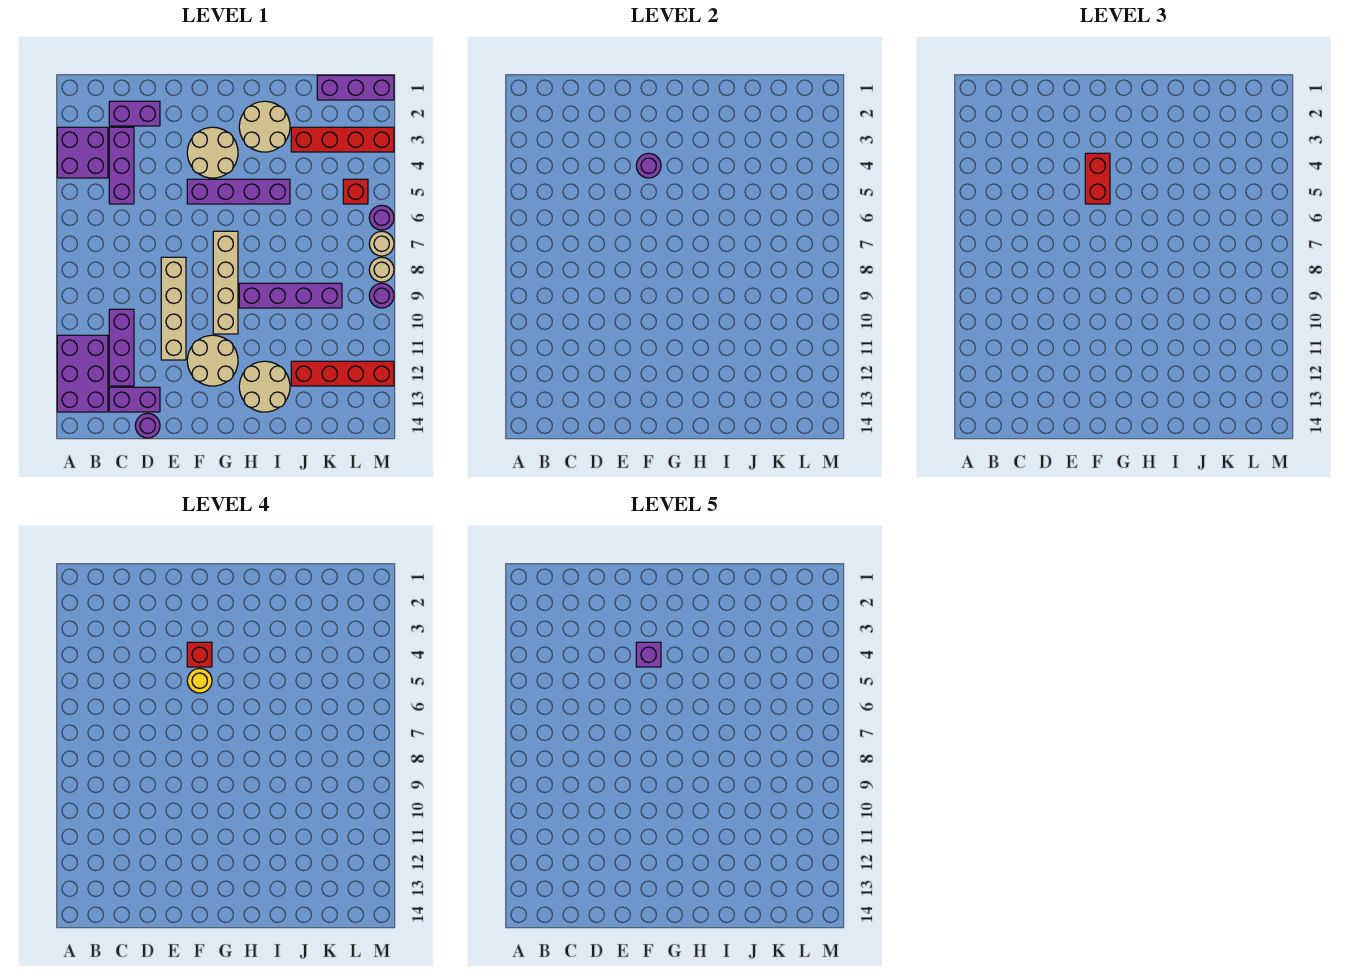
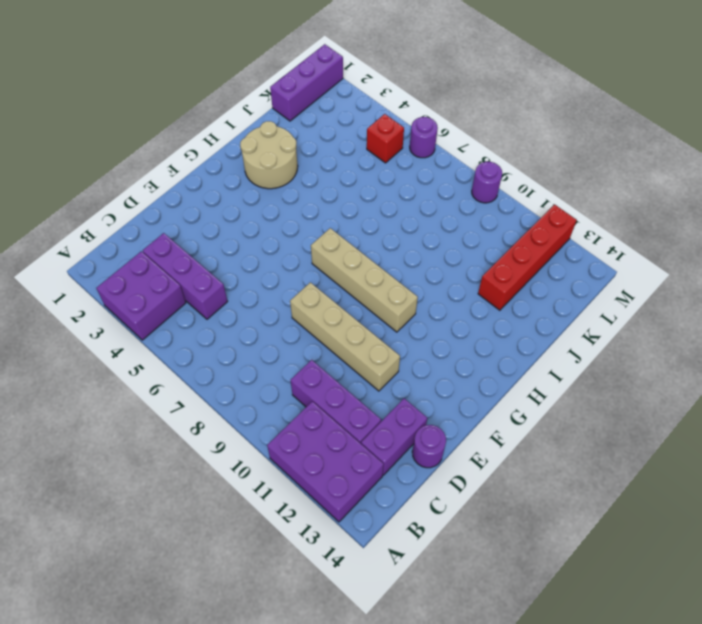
none -> purple 1x2 brick [109,101,160,126]
none -> tan 2x2 round brick [187,127,238,178]
none -> purple 1x4 brick [187,179,290,204]

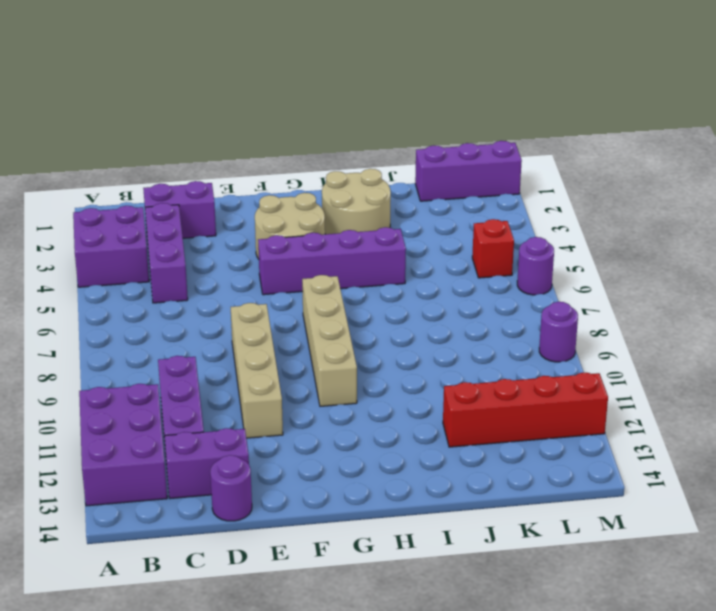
none -> tan 2x2 round brick [187,335,238,386]
none -> purple 1x4 brick [239,283,342,308]
none -> tan 2x2 round brick [239,361,290,412]

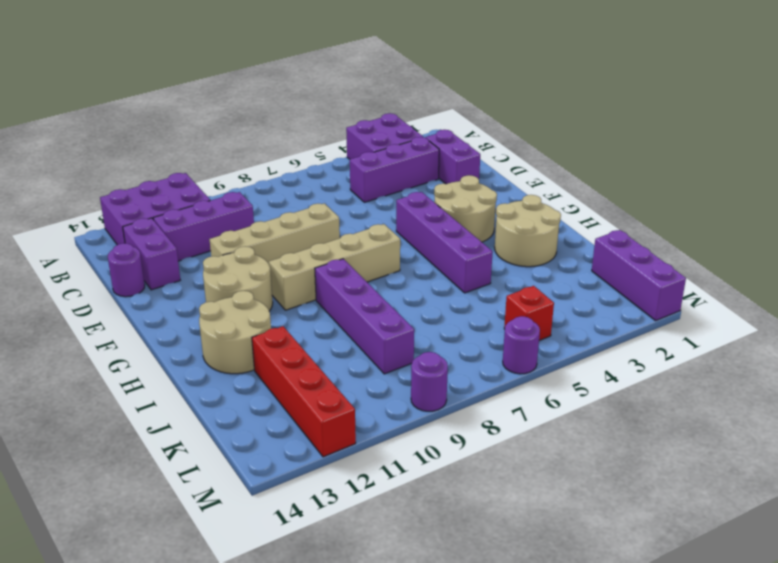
none -> red 1x4 brick [291,127,394,152]
none -> tan 1x1 round brick [369,231,394,256]
none -> tan 1x1 round brick [369,257,394,282]

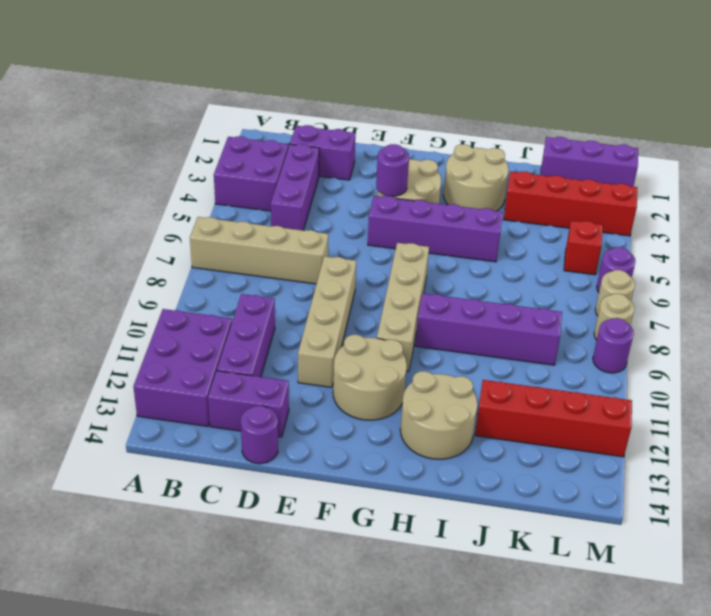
tan 1x4 brick [190,217,328,284] -> none
none -> red 1x2 brick [1085,153,1110,204]
none -> red 1x1 brick [187,642,212,667]
none -> yellow 1x1 round brick [187,668,212,693]

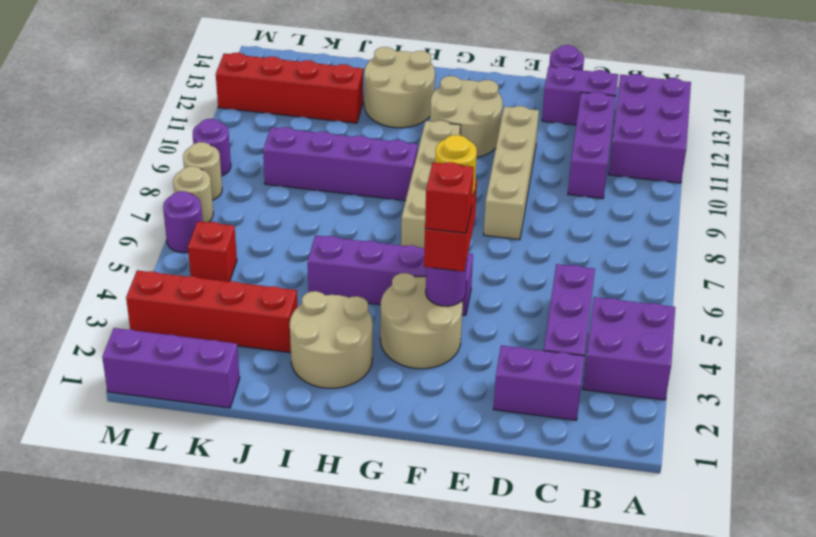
none -> purple 1x1 brick [636,642,661,667]

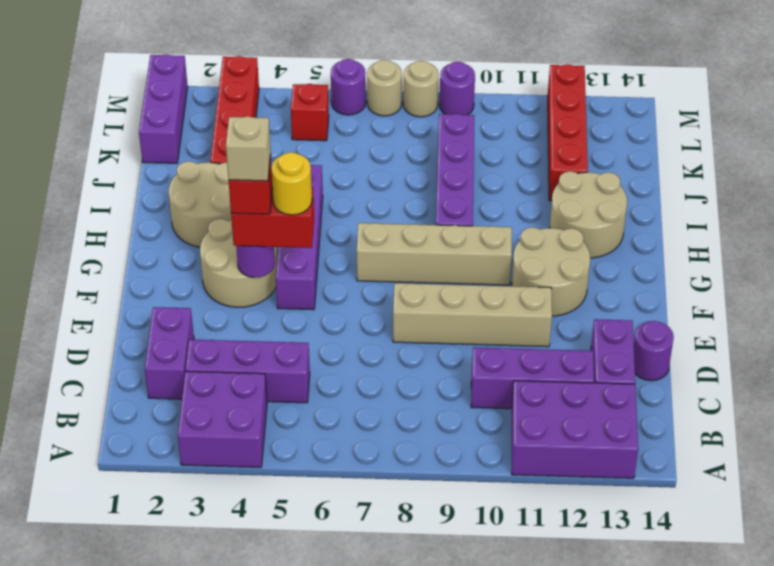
tan 1x1 brick [226,116,271,181] -> purple 1x1 brick [636,642,661,667]

